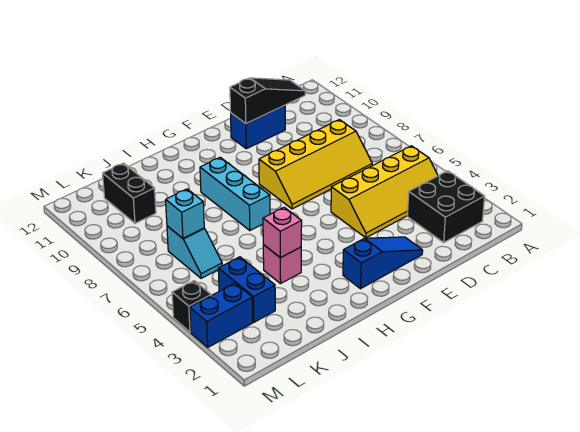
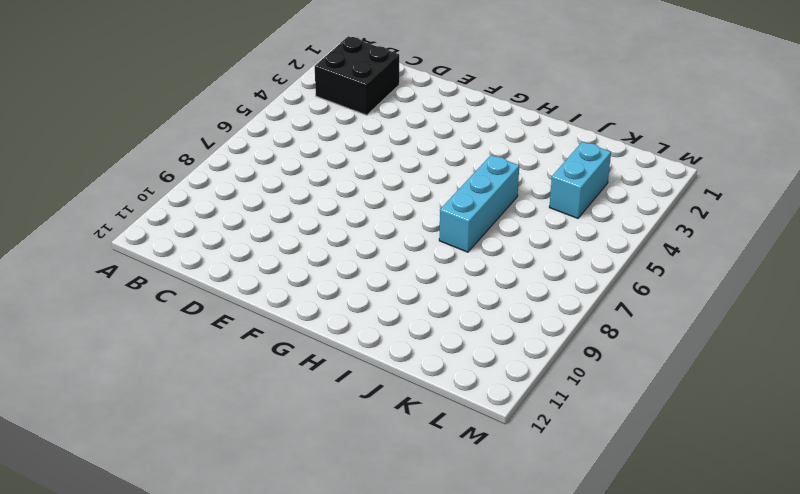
cyan 1x3 brick [439,155,519,252] -> cyan 1x3 brick moved to [200,157,270,231]
cyan 1x2 brick [549,142,611,218] -> blue 1x2 brick [218,257,275,322]
none -> yellow 2x4 slope [331,146,438,238]
none -> yellow 2x4 slope [259,120,372,209]
none -> blue 1x2 brick [230,105,285,149]

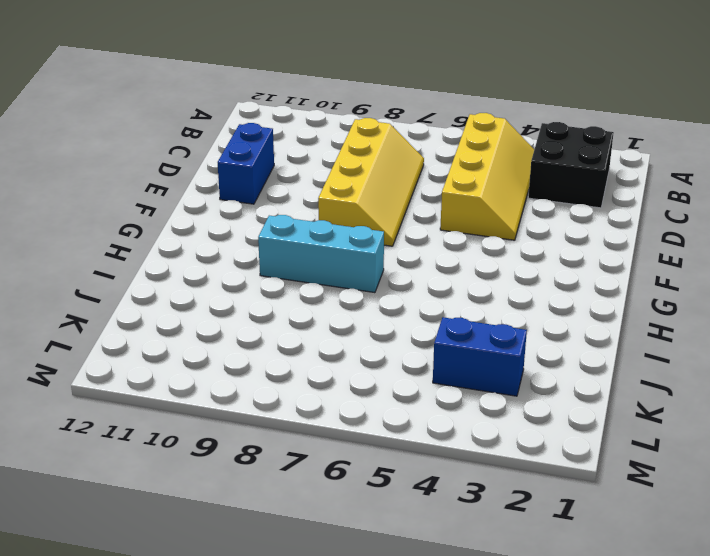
none -> blue 1x3 slope [343,237,423,289]
none -> pink 1x1 brick [263,245,301,283]
none -> cyan 1x2 slope [167,226,222,278]

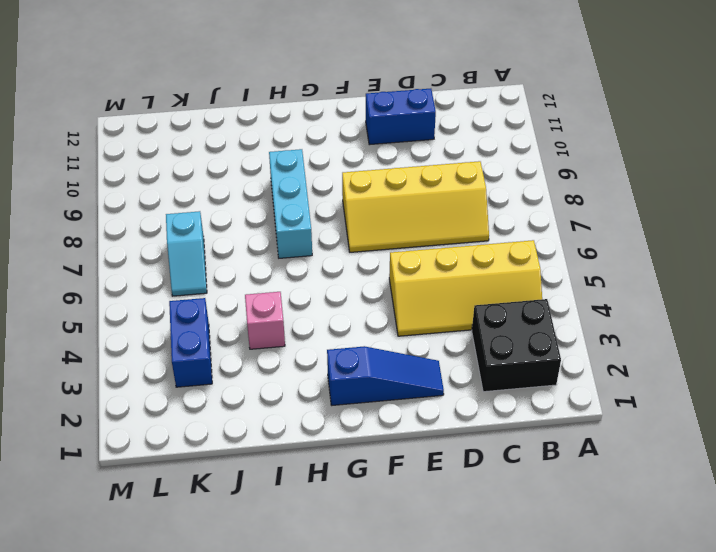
none -> black 1x2 brick [103,163,156,223]
none -> blue 1x2 brick [190,283,253,347]
none -> black 1x1 brick [172,281,211,332]

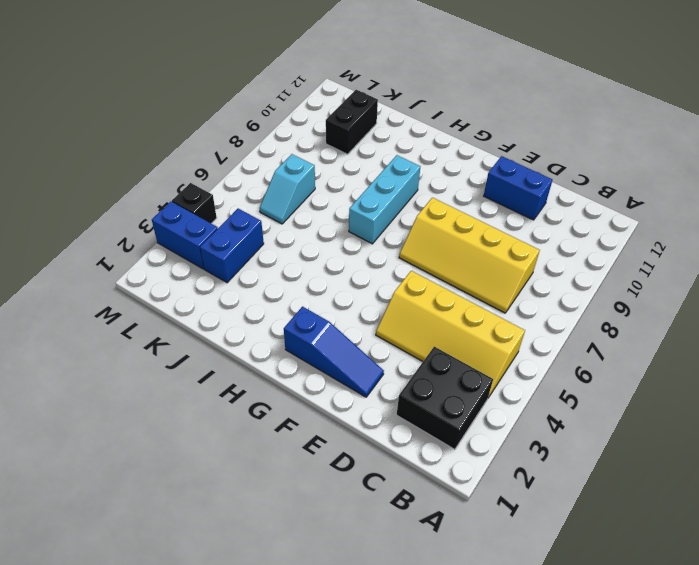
none -> pink 1x1 brick [263,245,301,283]
none -> black 1x3 slope [230,78,305,124]
none -> pink 1x1 brick [263,207,302,258]

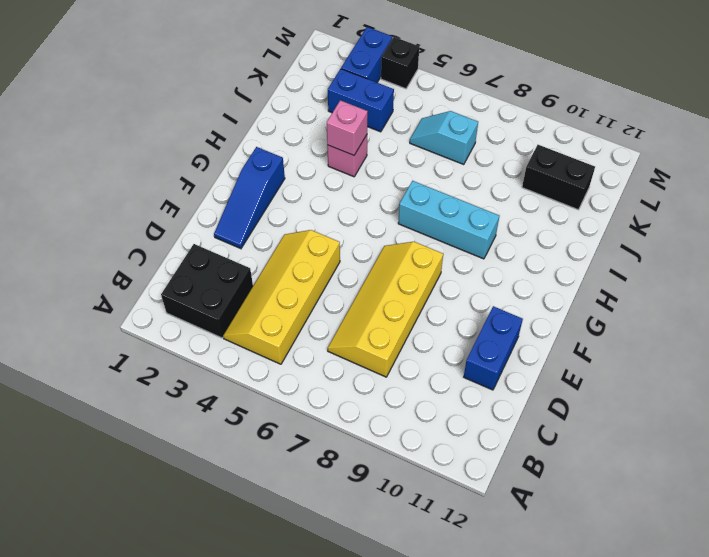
none -> black 1x3 slope [230,78,305,124]
none -> cyan 1x1 brick [166,189,204,238]

